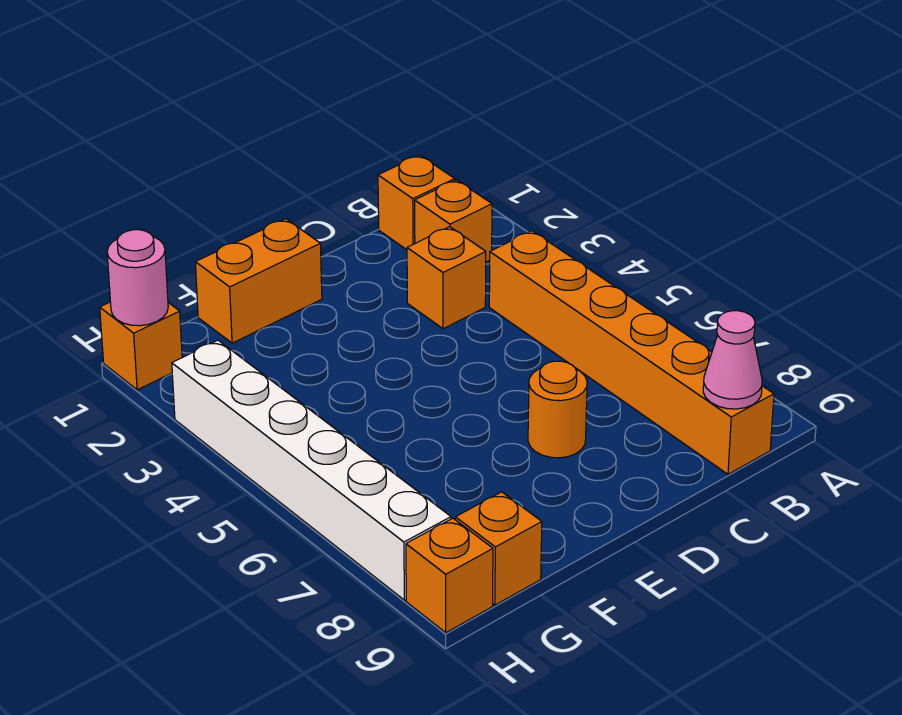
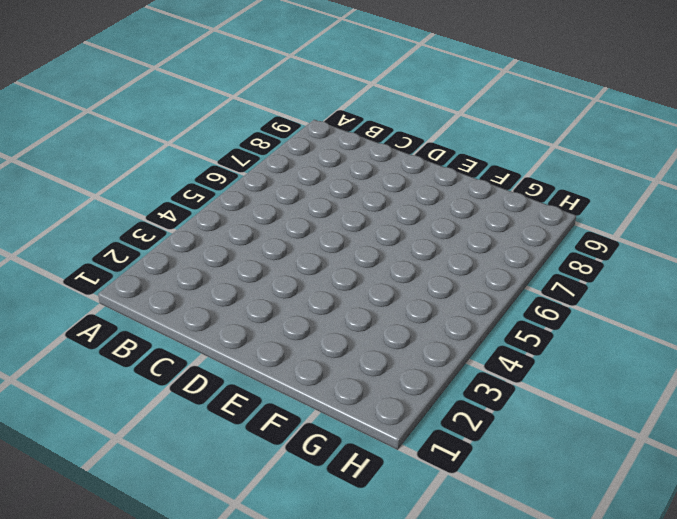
none -> orange 1x1 brick [378,155,455,250]
none -> orange 1x1 brick [415,180,492,262]
none -> orange 1x6 brick [489,231,774,474]

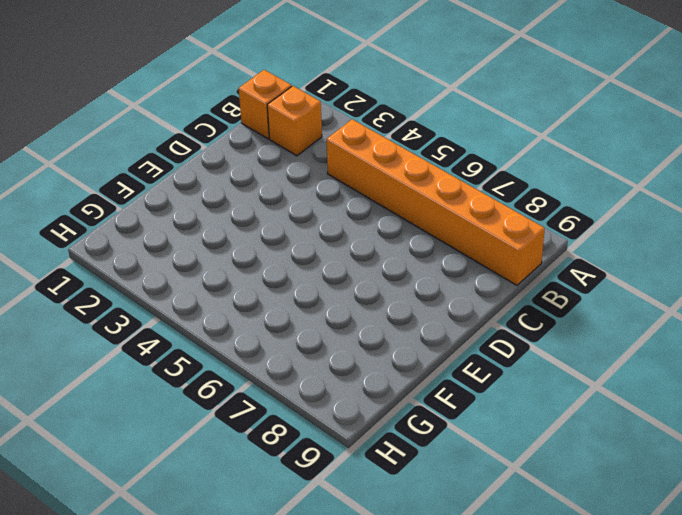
none -> orange 1x1 brick [407,227,486,329]
none -> orange 1x1 round brick [528,361,587,458]
none -> orange 1x2 brick [195,219,322,343]

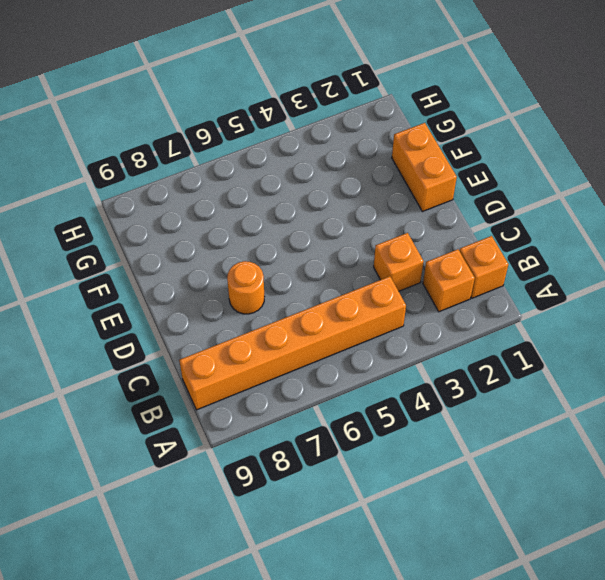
none -> orange 1x1 brick [455,492,542,605]
none -> orange 1x1 brick [100,302,182,390]
none -> white 1x6 brick [172,340,451,600]

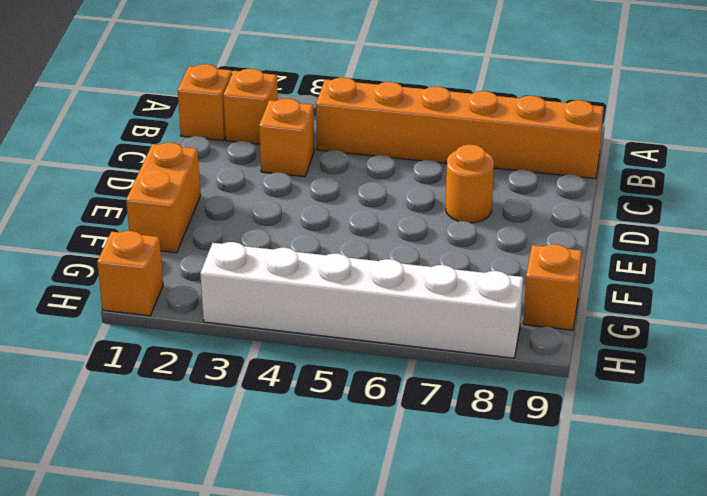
none -> orange 1x1 brick [406,518,493,633]
none -> pink 1x1 cone [703,311,762,409]
none -> pink 1x1 round brick [107,230,168,326]

